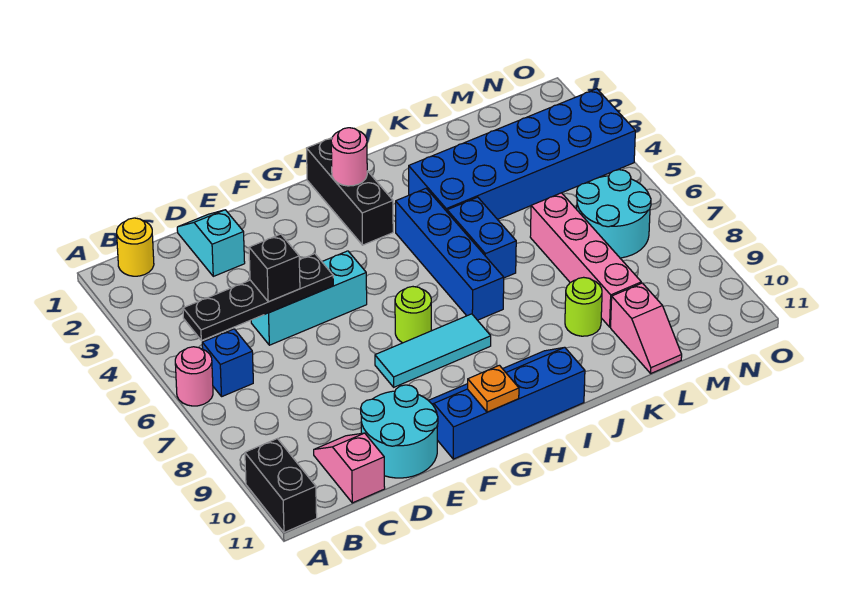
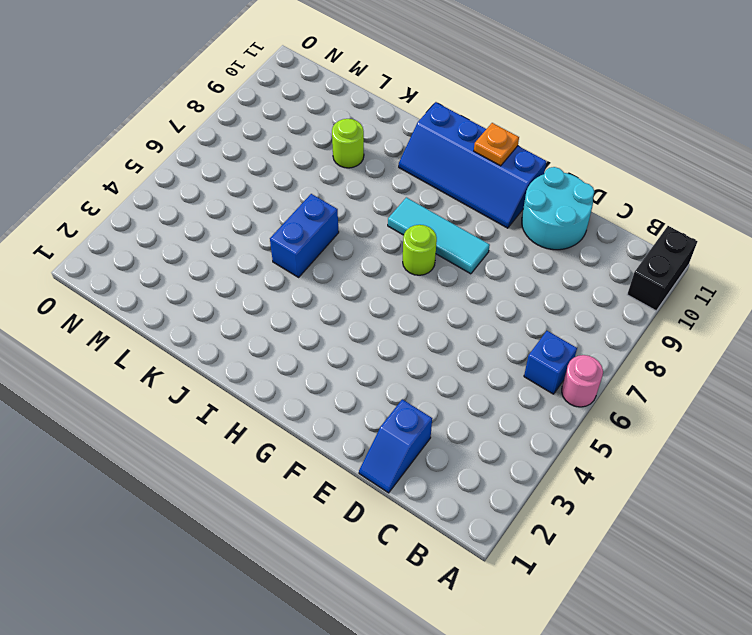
blue 1x2 slope [359,399,432,493] -> cyan 1x2 slope [177,210,245,276]
none -> yellow 1x1 round brick [117,218,154,276]
none -> pink 1x2 slope [314,433,385,503]
none -> cyan 1x3 brick [251,251,367,345]

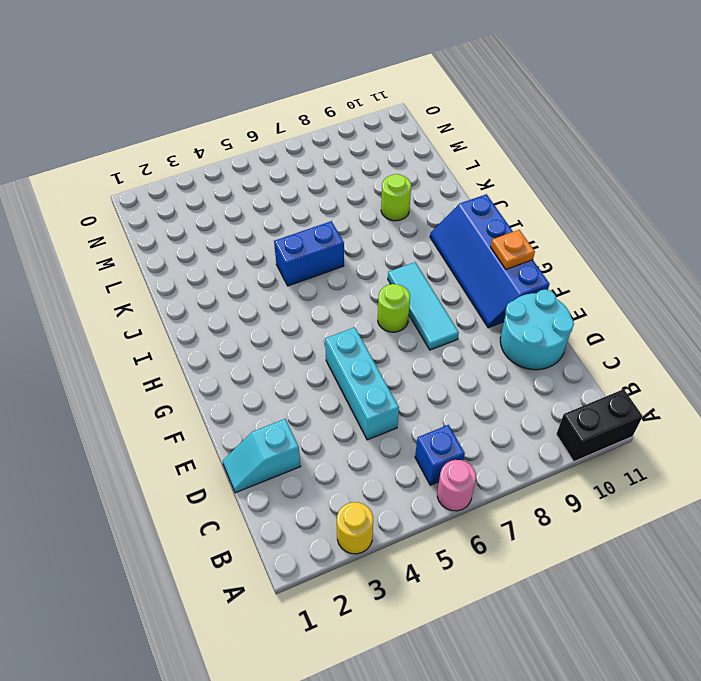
yellow 1x1 round brick [337,502,373,554] -> yellow 1x1 round brick moved to [117,218,154,276]
none -> pink 1x2 slope [314,433,385,503]
none -> black 1x3 brick [307,138,393,245]
none -> blue 1x4 brick [396,189,504,320]

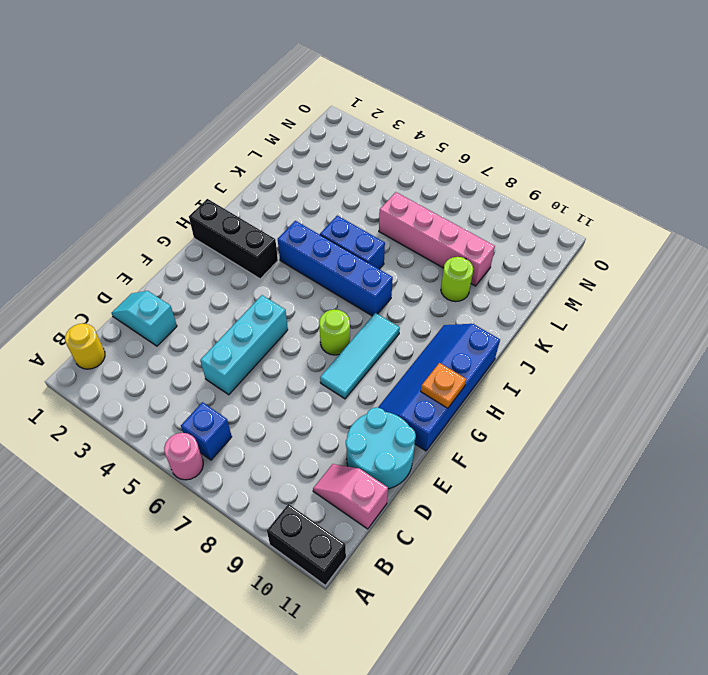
none -> blue 2x6 brick [409,89,635,219]
none -> pink 1x2 slope [611,283,682,373]
none -> cyan 2x2 round brick [576,170,651,258]

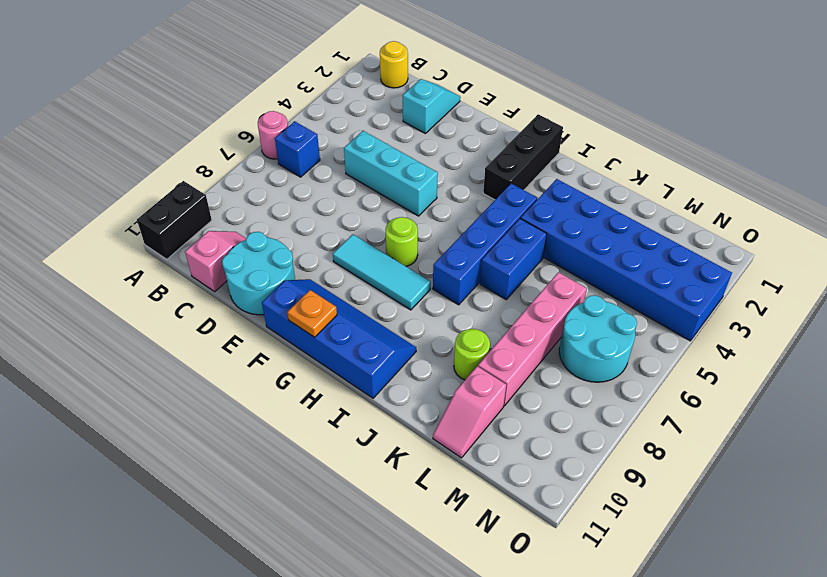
none -> black 1x4 plate [183,254,333,341]
none -> pink 1x1 round brick [331,128,367,186]
none -> black 1x1 brick [249,234,300,302]

